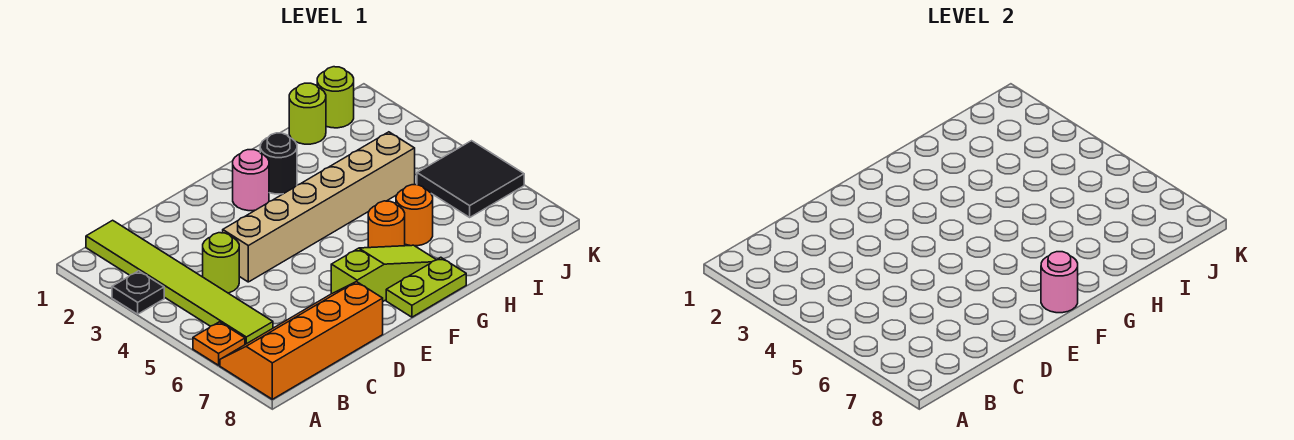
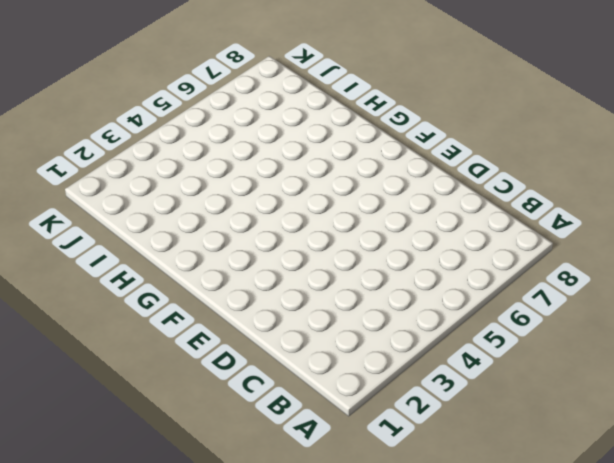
none -> black 1x1 plate [112,271,164,314]
none -> orange 1x1 plate [193,322,245,365]
none -> orange 2x4 slope [220,282,383,399]

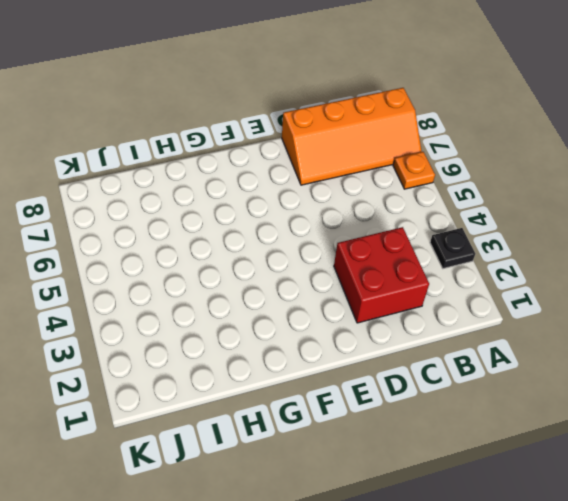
red 2x2 brick [334,227,429,323] -> none
none -> lime 1x6 tile [86,220,273,344]
none -> lime 1x1 round brick [203,233,239,293]
none -> tan 1x6 brick [223,132,415,282]

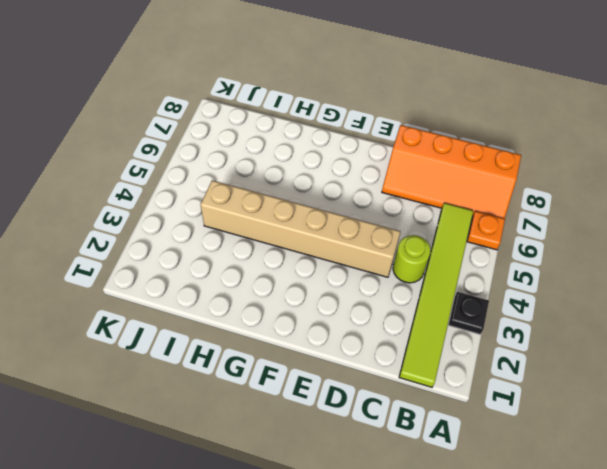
none -> lime 1x3 slope [331,245,436,301]
none -> pink 1x1 round brick [233,150,269,211]
none -> lime 1x2 plate [386,257,466,317]

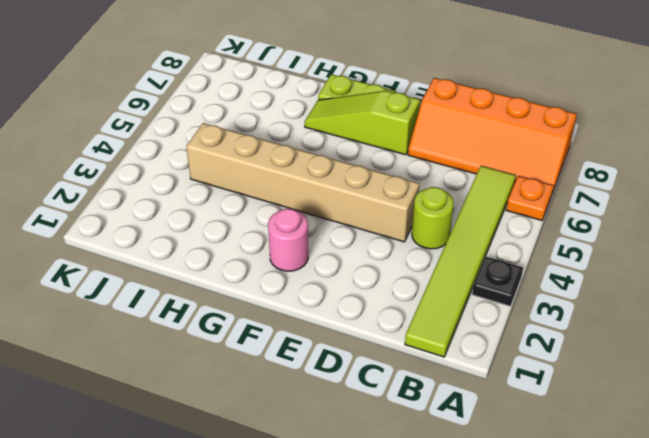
none -> black 1x1 round brick [260,133,297,194]
none -> orange 1x1 round brick [368,201,405,248]
none -> orange 1x1 round brick [396,185,433,246]

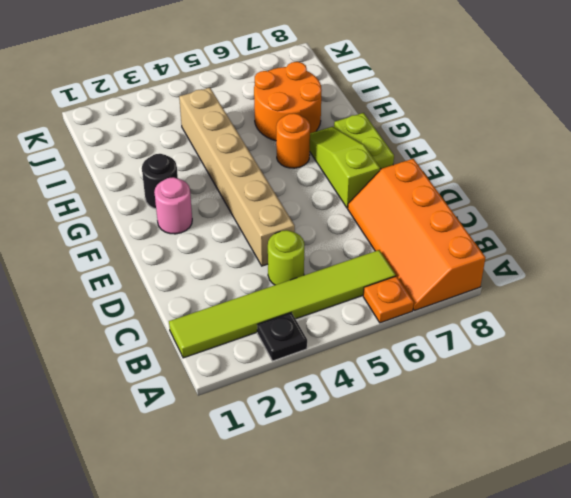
orange 2x2 round brick [254,62,321,141] -> orange 1x1 round brick [396,185,433,246]
none -> lime 1x1 round brick [289,83,326,144]
none -> lime 1x1 round brick [317,67,354,128]
none -> black 2x2 tile [417,141,524,217]

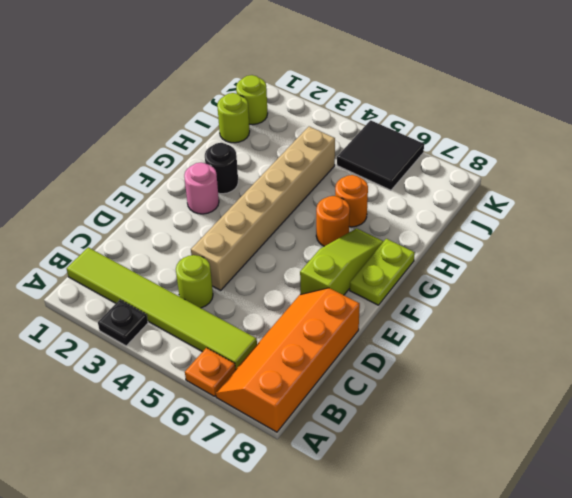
none -> pink 1x1 round brick [1041,252,1078,313]

